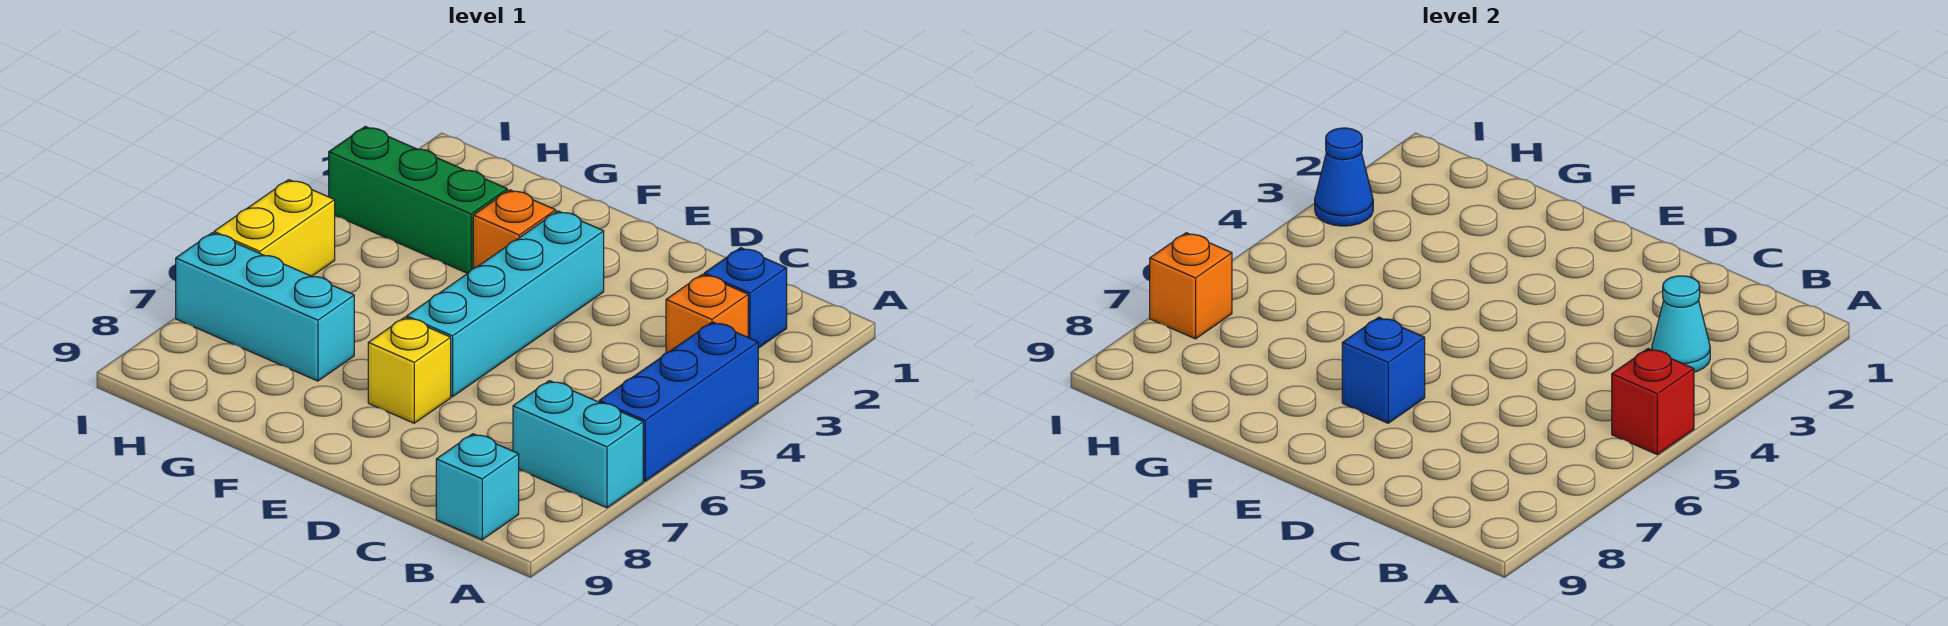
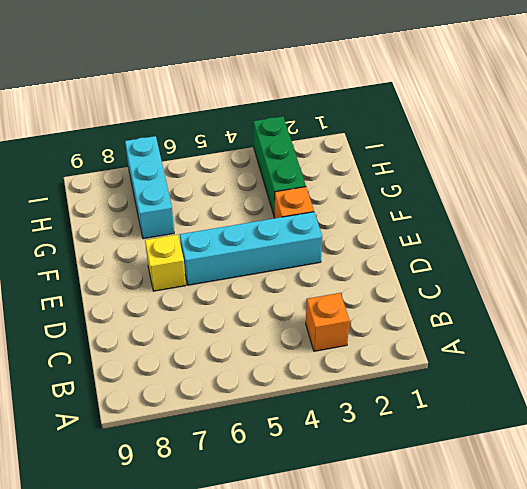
none -> blue 1x3 brick [599,322,758,481]
none -> cyan 1x2 brick [513,381,643,508]
none -> blue 1x1 brick [704,248,787,348]

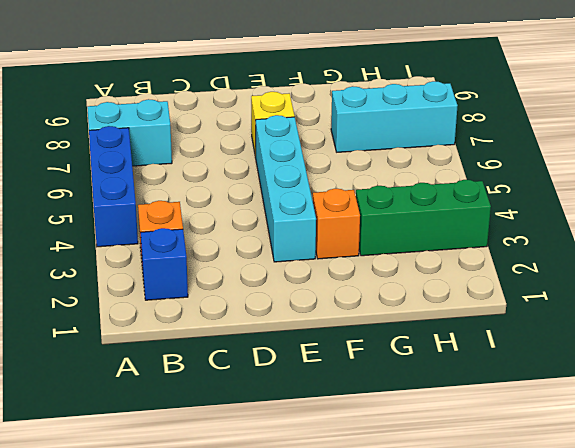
none -> cyan 1x1 brick [436,434,519,540]
none -> yellow 1x2 brick [214,180,335,276]
none -> red 1x1 brick [1612,349,1694,455]

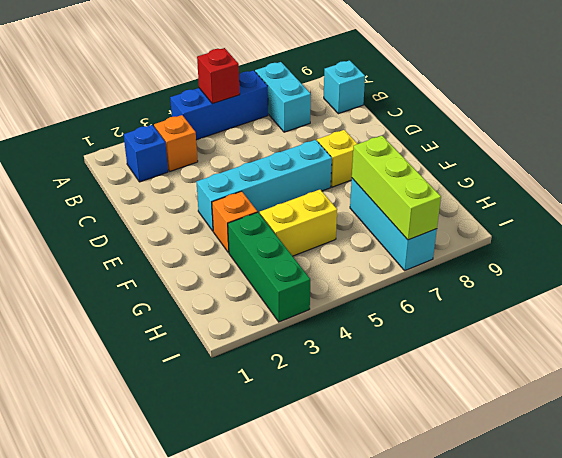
yellow 1x2 brick [260,190,337,256] -> yellow 1x2 brick moved to [214,180,335,276]
lime 1x3 brick [352,136,441,240] -> orange 1x1 brick [1150,233,1232,339]
none -> cyan 1x1 cone [1652,276,1710,372]
none -> blue 1x1 brick [1342,317,1425,423]
none -> blue 1x1 cone [1315,128,1373,226]

